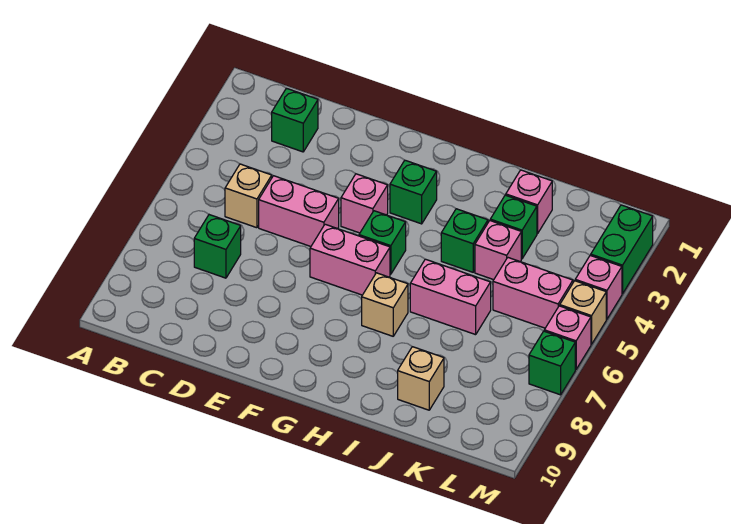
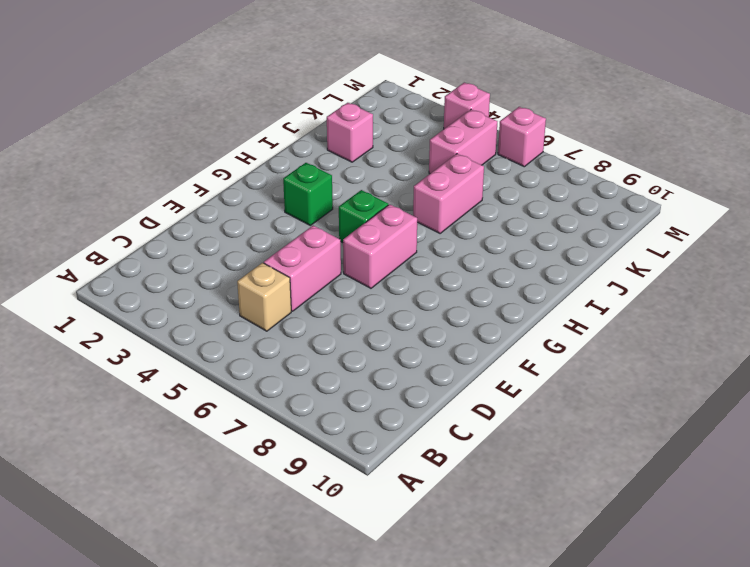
none -> green 1x1 brick [272,88,318,152]
none -> green 1x1 brick [194,215,241,278]
none -> pink 1x1 brick [341,174,388,233]

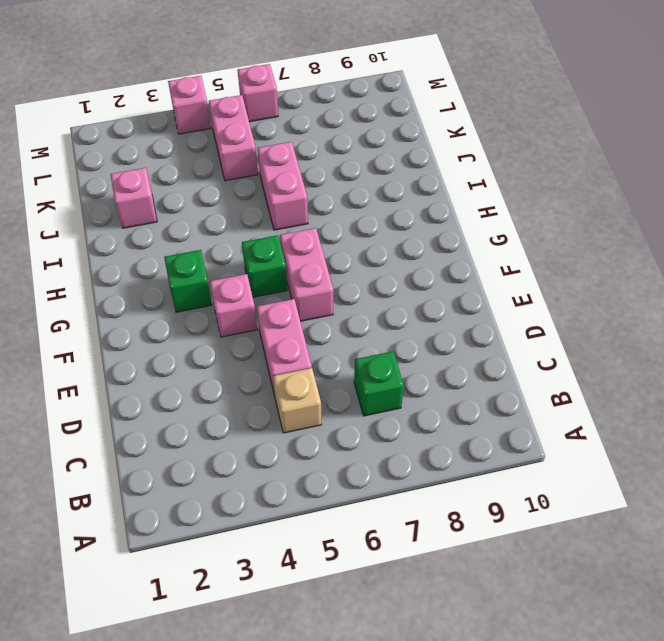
none -> green 1x1 brick [272,88,318,152]
none -> tan 1x1 brick [362,273,408,336]
none -> green 1x1 brick [441,209,488,272]

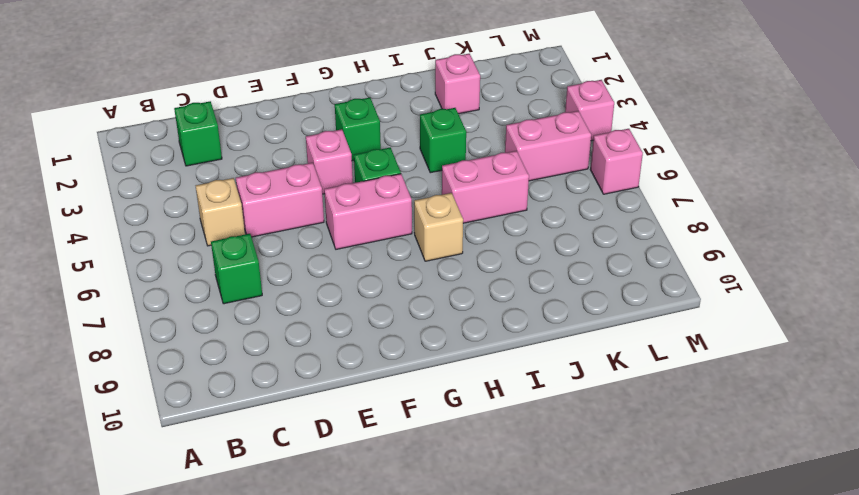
none -> green 1x1 brick [490,195,537,259]
none -> pink 1x1 brick [475,221,521,280]
none -> tan 1x1 brick [398,347,444,410]

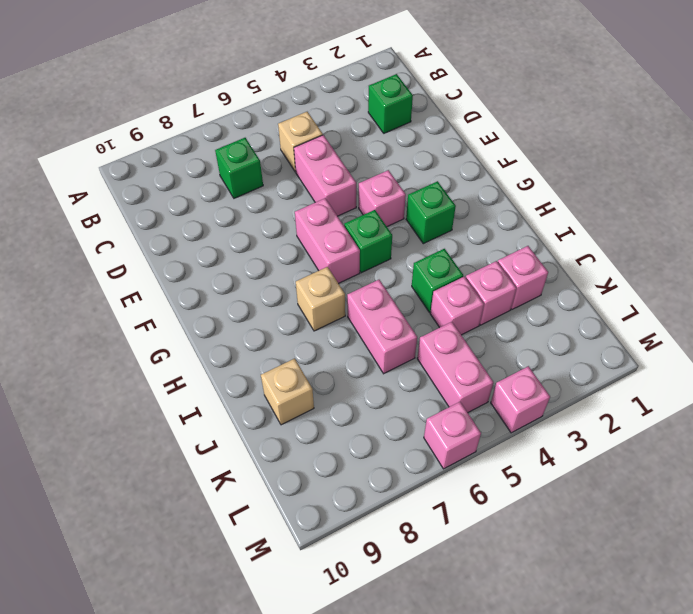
pink 1x1 brick [466,261,516,325] -> green 1x1 brick [490,195,537,259]
none -> green 1x2 brick [591,205,653,294]
none -> tan 1x1 brick [560,281,606,344]
none -> green 1x1 brick [529,331,575,395]

